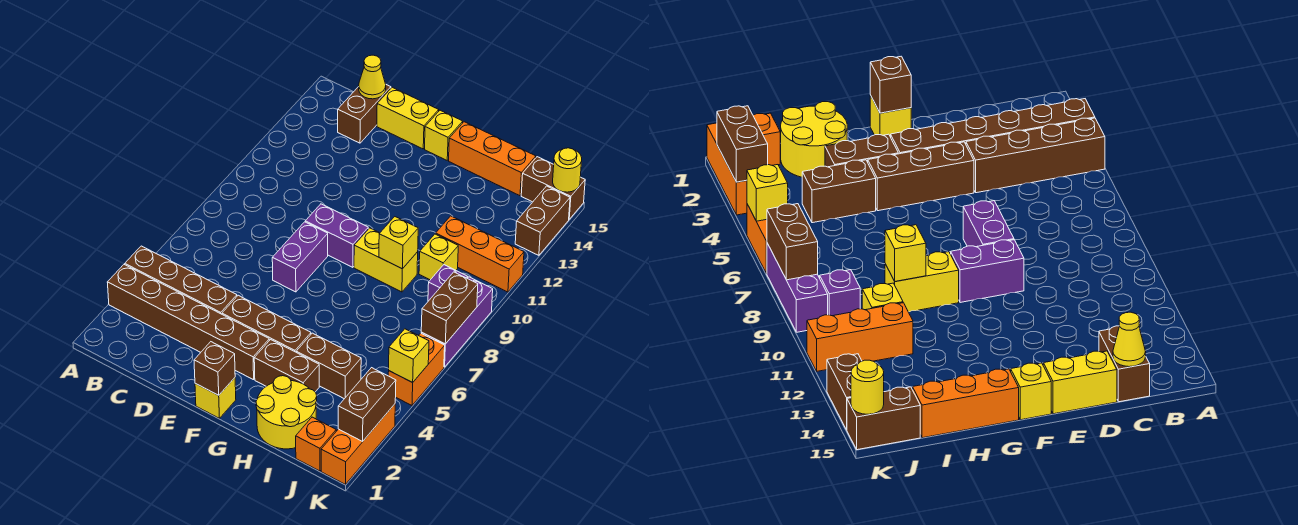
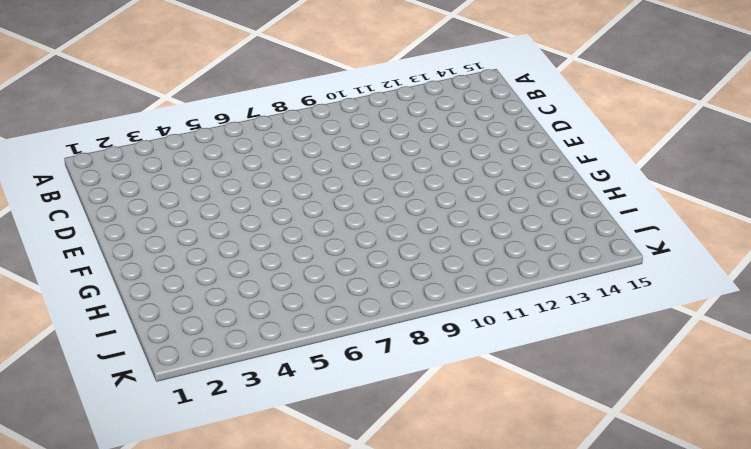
none -> brown 1x6 brick [107,264,269,380]
none -> brown 1x4 brick [125,246,237,314]
none -> brown 1x2 brick [338,85,391,143]
none -> yellow 1x2 brick [377,87,439,149]

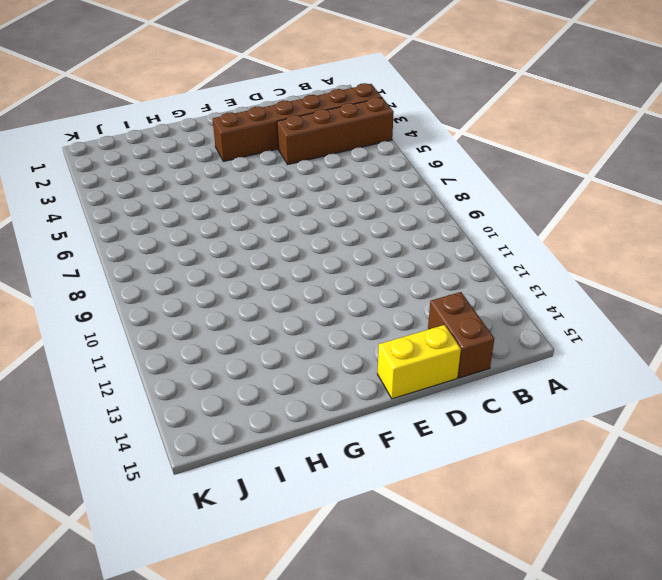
none -> brown 1x3 brick [222,295,311,352]
none -> purple 1x2 brick [272,222,328,292]
none -> purple 1x2 brick [305,204,368,267]
none -> yellow 1x1 brick [195,378,236,418]

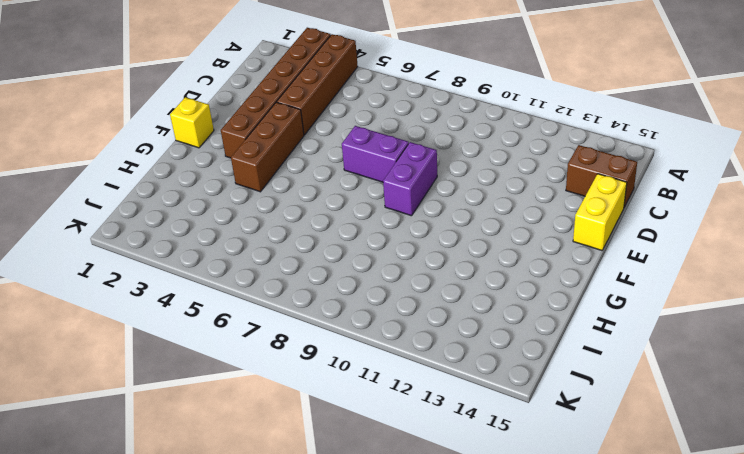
none -> yellow 1x1 brick [425,110,463,160]
none -> brown 1x2 brick [254,340,319,392]
none -> yellow 1x2 brick [354,228,418,292]
none -> orange 1x3 brick [449,122,536,196]

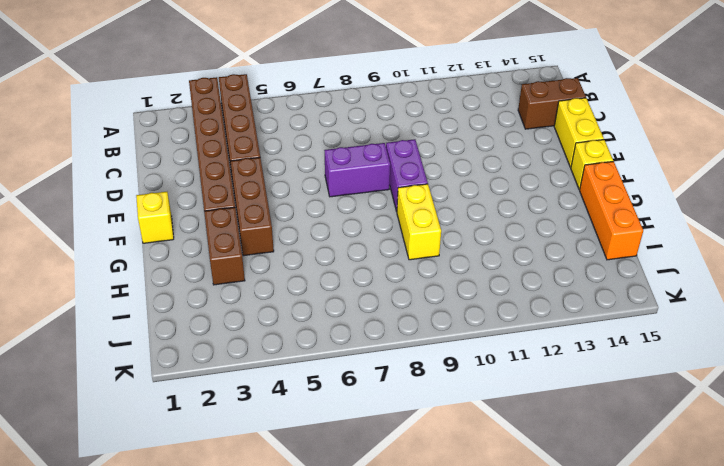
none -> yellow 2x2 round brick [256,376,317,449]
none -> brown 1x2 brick [296,333,361,399]
none -> yellow 1x1 brick [419,234,458,280]
none -> orange 1x3 brick [436,216,524,292]

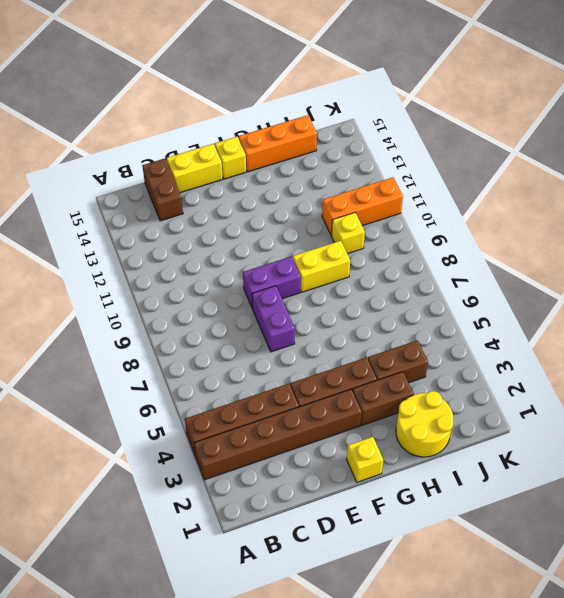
none -> orange 1x1 brick [296,417,336,471]
none -> purple 1x1 brick [428,265,468,301]
none -> brown 1x2 brick [521,157,585,219]
none -> orange 1x3 brick [321,404,395,484]

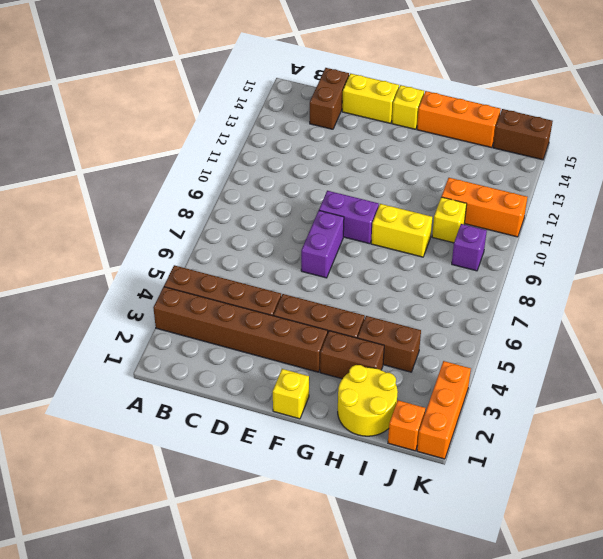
none -> orange 1x2 brick [388,333,445,405]
none -> purple 1x3 brick [421,277,493,367]
none -> brown 1x2 brick [515,186,570,255]
none -> yellow 1x1 cone [359,55,386,99]

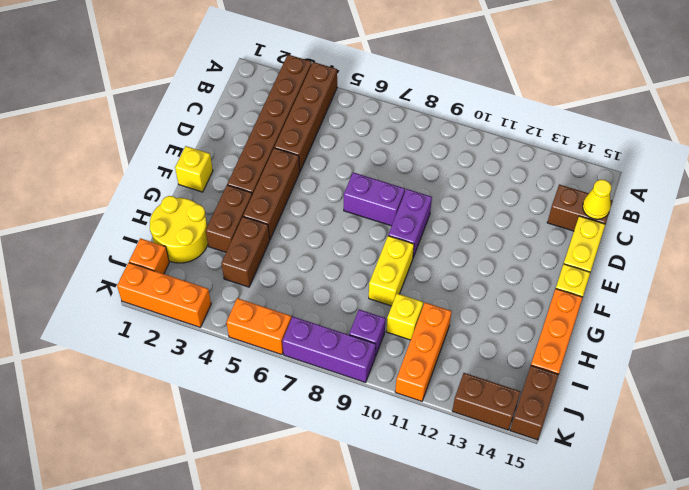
none -> brown 1x1 brick [194,342,235,395]
none -> yellow 1x1 brick [379,217,418,269]
none -> brown 1x2 brick [338,368,396,441]
none -> yellow 1x1 brick [389,329,429,383]

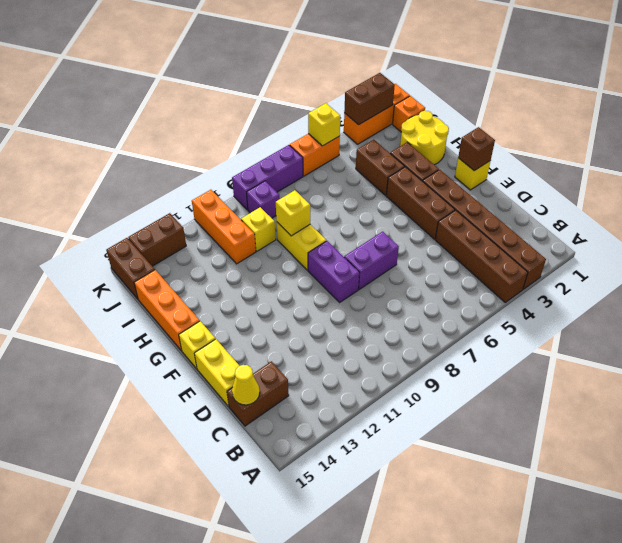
none -> brown 1x2 brick [421,272,478,344]
none -> yellow 1x1 round brick [553,148,582,192]

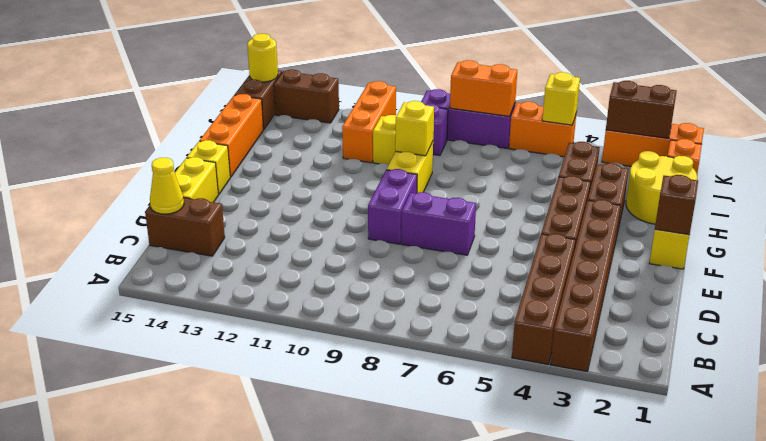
orange 1x2 brick [450,60,517,117] -> brown 1x2 brick [421,272,478,344]

